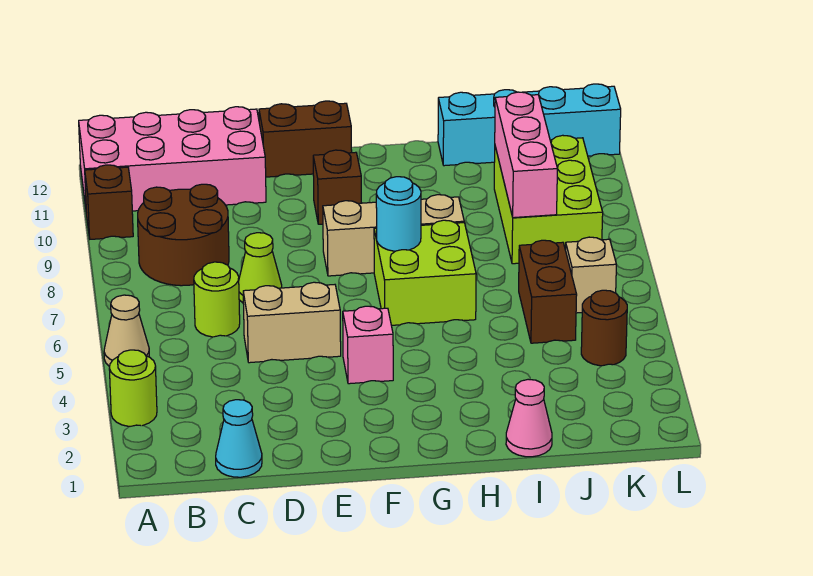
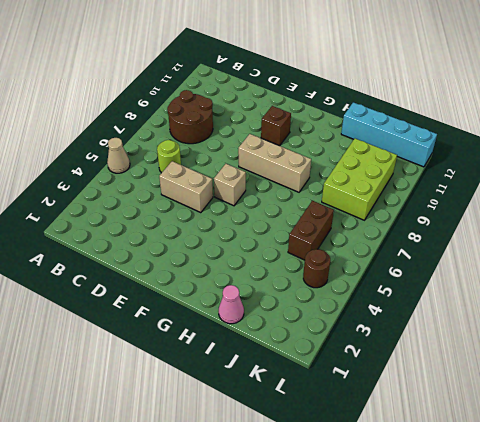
tan 1x1 brick [214,164,246,206] -> tan 1x1 brick moved to [566,237,616,313]
none -> lime 1x1 round brick [109,350,157,426]
none -> brown 1x1 brick [85,165,133,239]
none -> pink 2x4 brick [79,107,266,214]

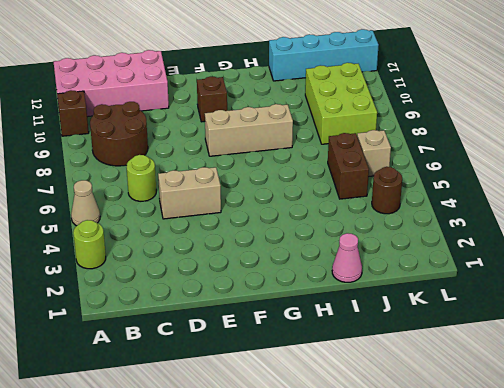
none -> cyan 1x1 cone [216,400,262,477]
none -> lime 1x1 cone [239,233,282,303]
none -> brown 1x2 brick [259,101,352,177]

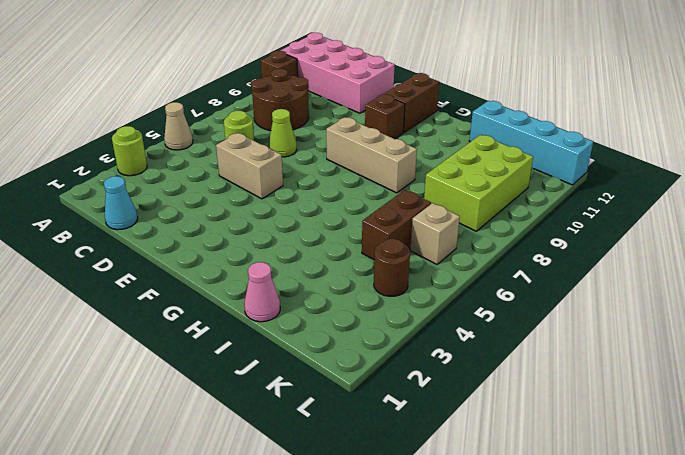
brown 1x2 brick [384,73,439,132] -> brown 1x2 brick turned to [259,101,352,177]
none -> pink 1x1 brick [343,306,393,384]
none -> lime 2x2 brick [374,220,476,325]
none -> cyan 1x1 round brick [376,177,421,251]

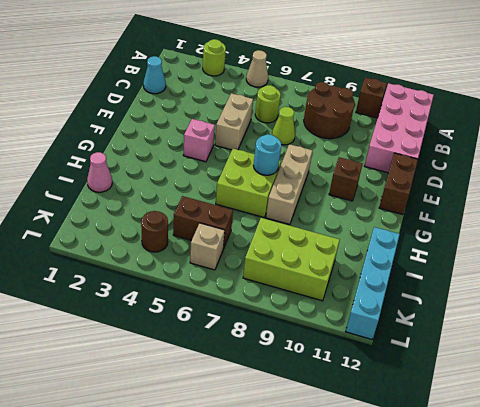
none -> pink 1x3 brick [495,92,557,218]

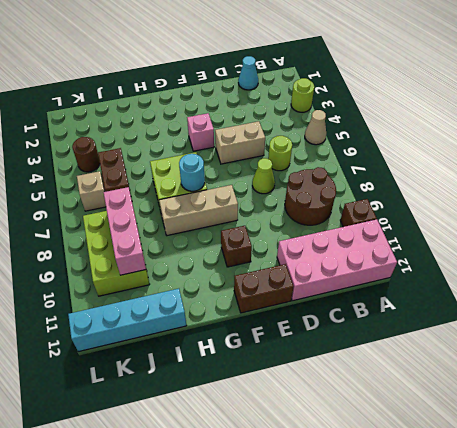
none -> pink 1x1 cone [506,379,552,457]

